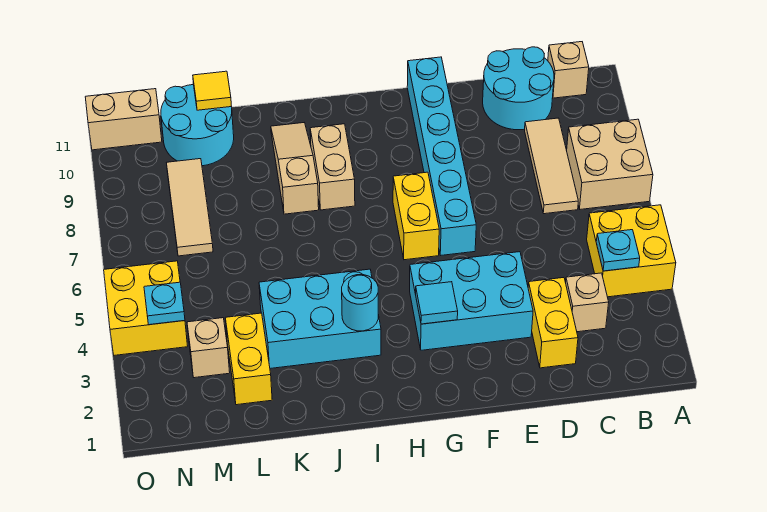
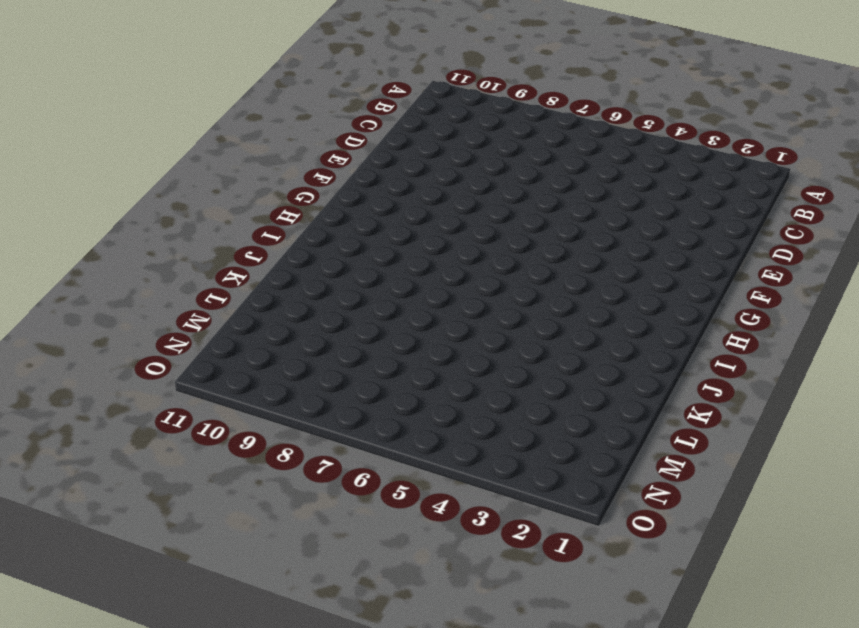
none -> yellow 2x2 brick [587,205,676,297]
none -> tan 2x2 brick [567,119,653,209]
none -> tan 1x1 brick [548,42,589,98]

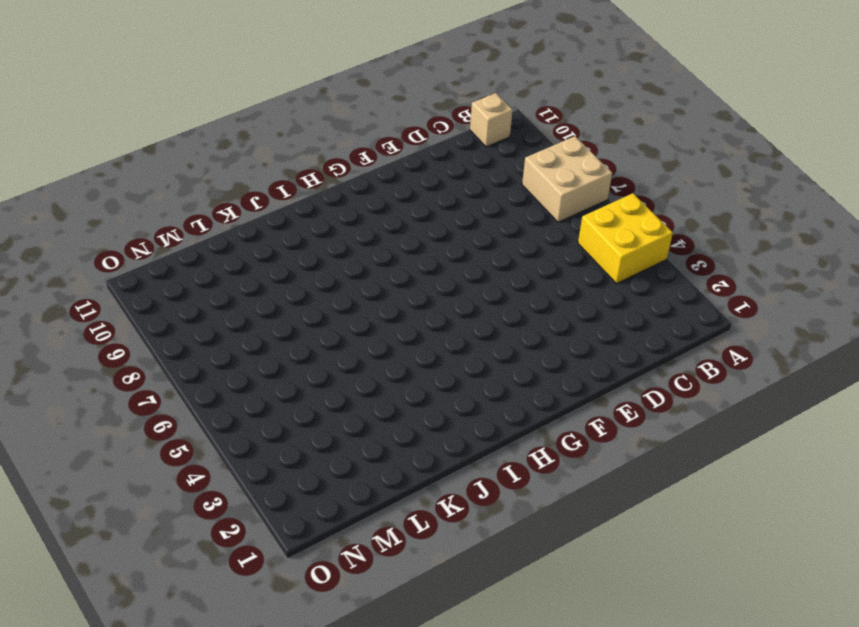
none -> tan 1x1 brick [566,273,609,332]
none -> tan 1x3 tile [525,118,578,214]
none -> cyan 2x2 round brick [483,47,554,130]

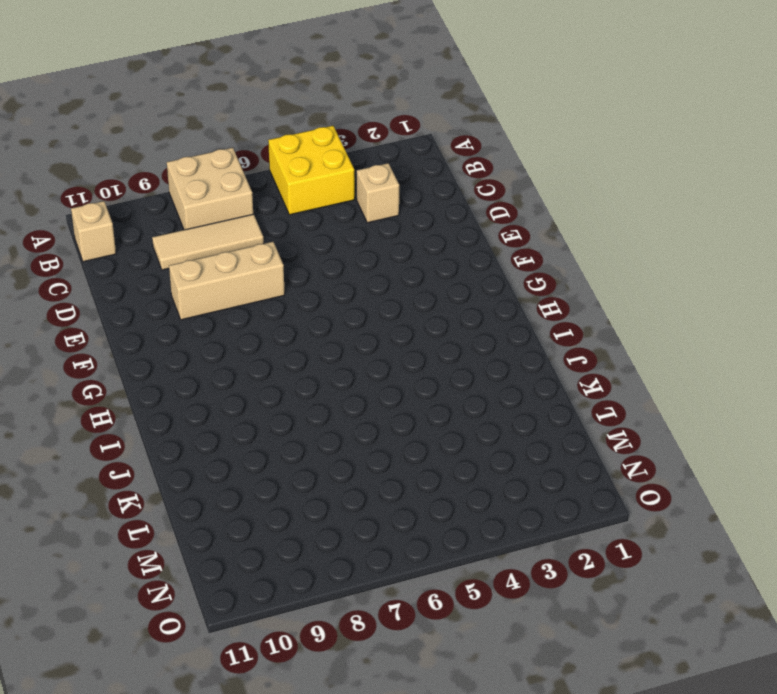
tan 1x3 brick [169,242,285,320] -> none
none -> cyan 2x2 round brick [483,47,554,130]
none -> yellow 1x2 brick [528,278,578,368]
none -> cyan 2x3 brick [410,252,533,350]

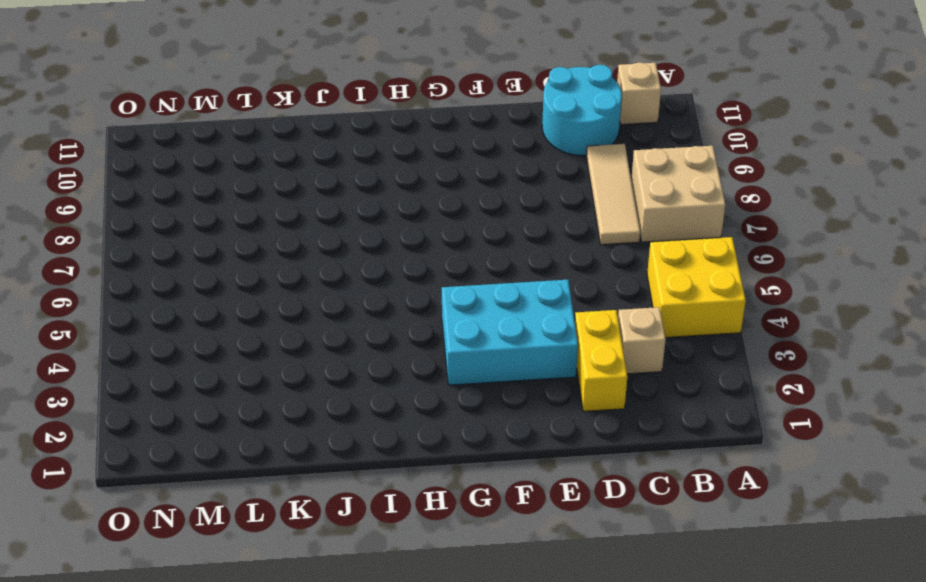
none -> cyan 1x6 brick [407,57,476,255]
none -> yellow 1x2 brick [393,172,439,260]
none -> cyan 2x3 brick [259,269,381,368]

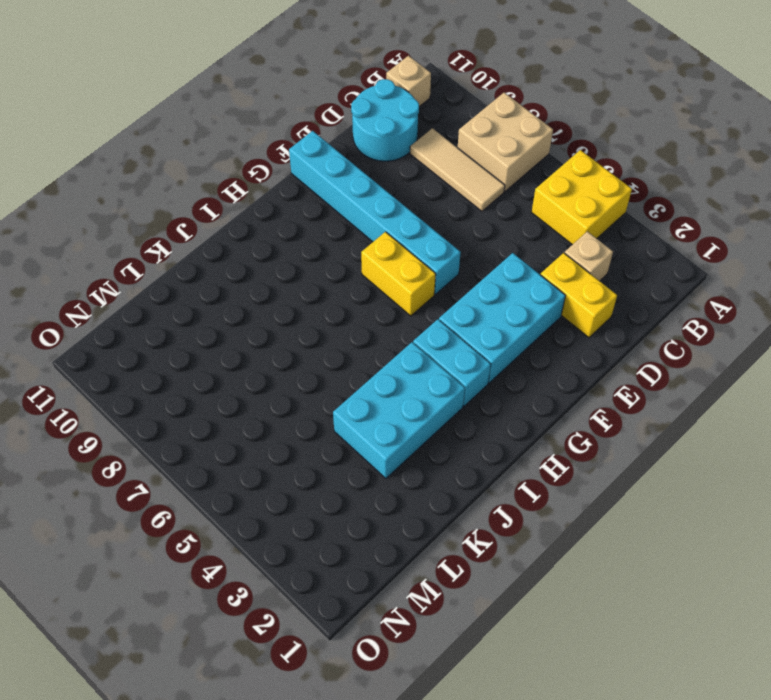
cyan 1x2 brick [413,319,491,406] -> none
none -> tan 1x2 brick [310,124,355,210]
none -> tan 1x3 slope [271,123,319,214]
none -> yellow 1x2 brick [225,313,272,405]

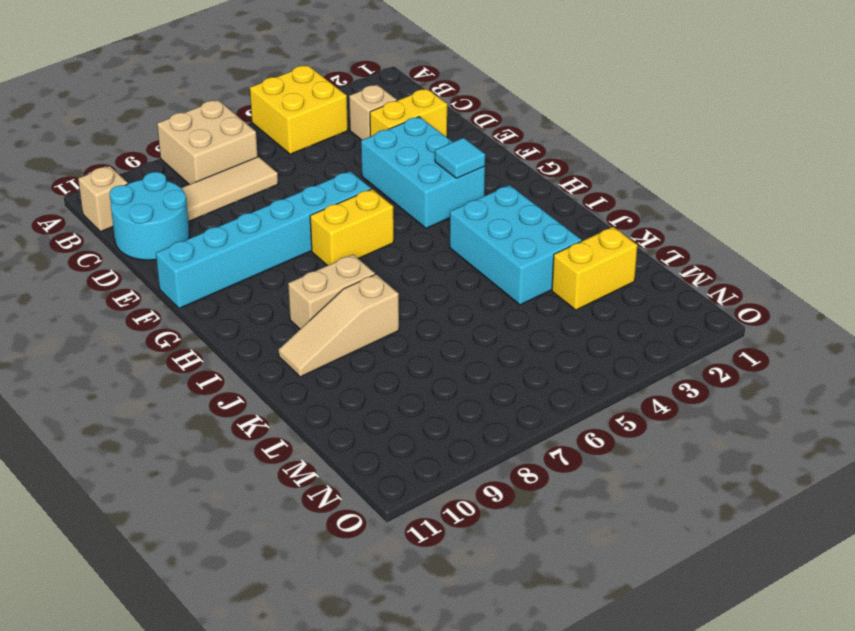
none -> cyan 2x2 round brick [161,84,234,166]
none -> tan 1x1 brick [187,318,230,378]
none -> tan 1x3 tile [167,159,213,256]

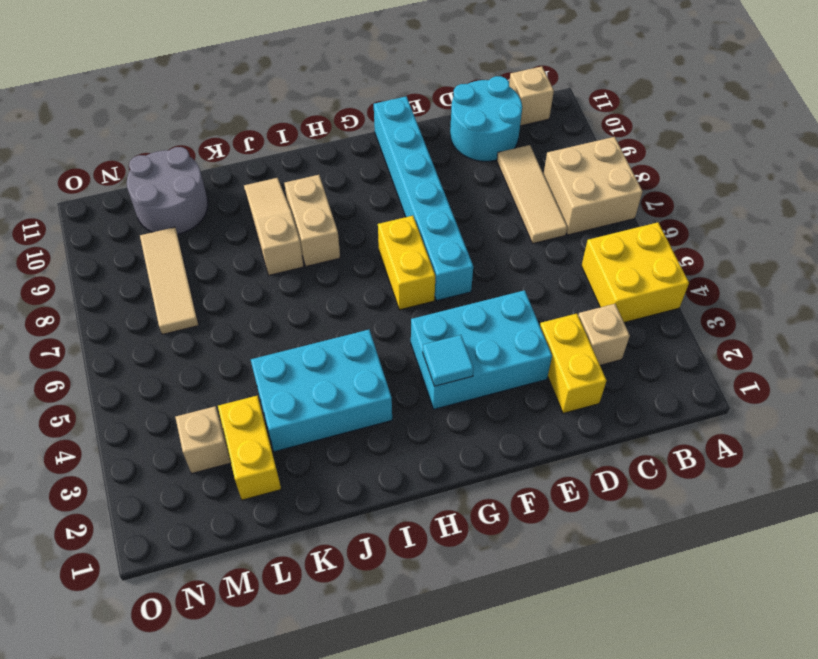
grey 2x2 round brick [127,147,208,234] -> cyan 2x2 round brick [161,84,234,166]
none -> yellow 2x2 brick [104,261,188,355]
none -> tan 1x2 brick [85,89,162,150]
none -> cyan 1x1 plate [596,230,640,271]

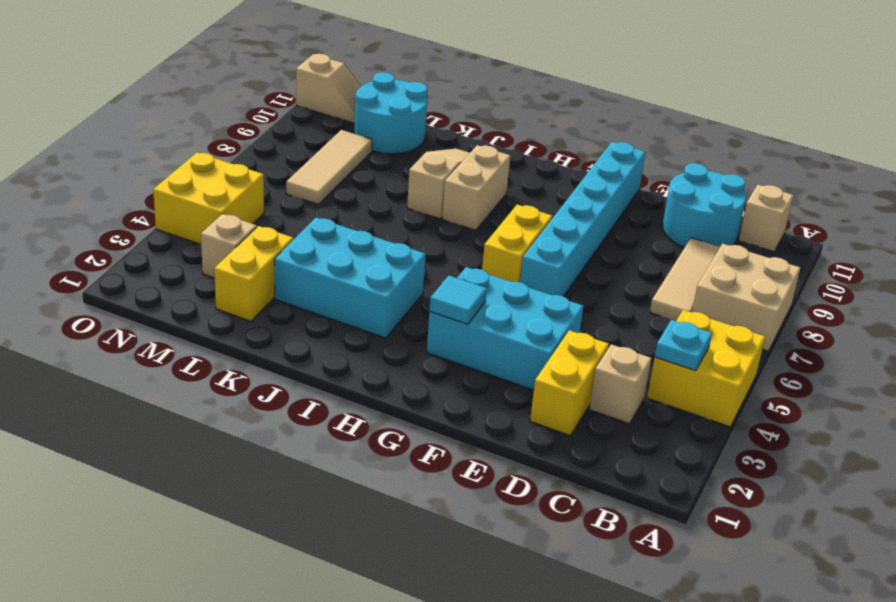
tan 1x2 slope [296,54,361,123] -> tan 1x2 brick [85,89,162,150]
none -> cyan 1x1 round brick [342,275,378,331]
none -> yellow 1x1 tile [193,71,232,110]
none -> cyan 1x1 plate [144,282,185,325]

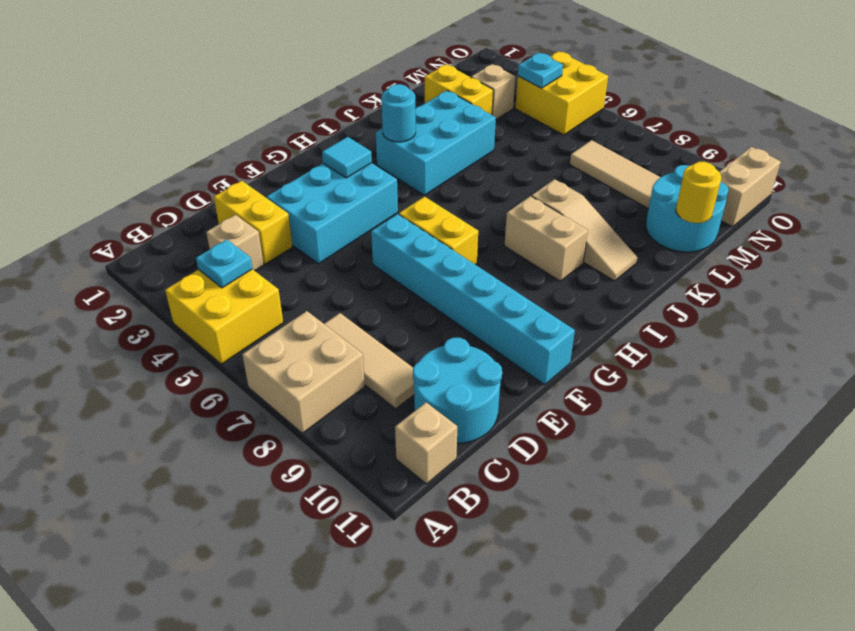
yellow 1x1 round brick [676,162,722,223] -> yellow 1x1 tile [193,71,232,110]

